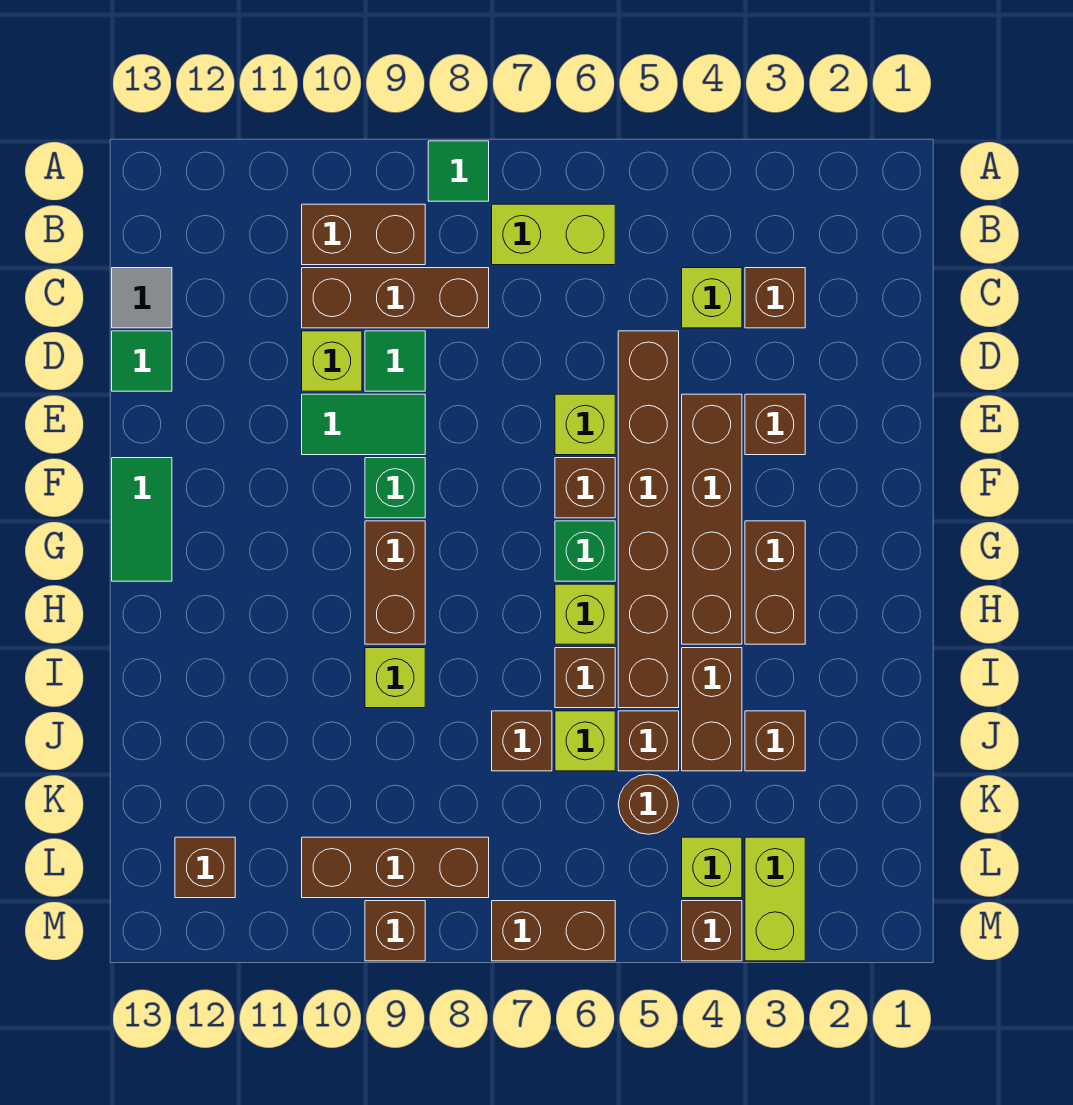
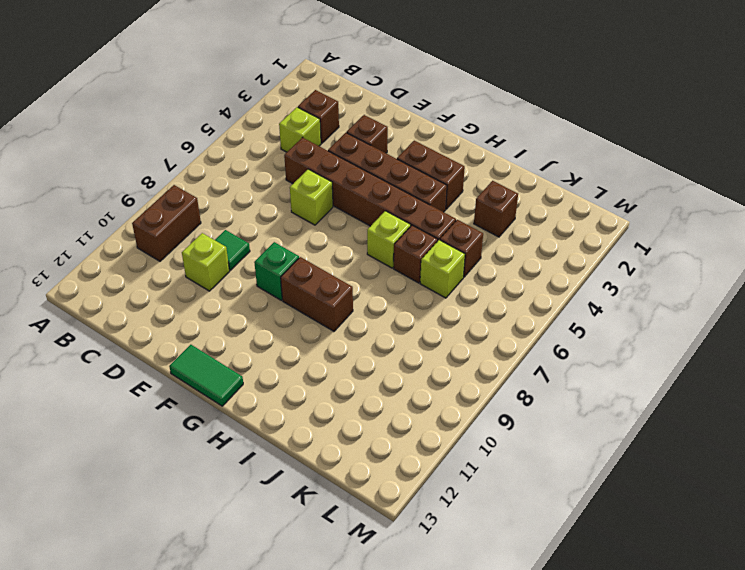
none -> green 1x1 tile [428,141,489,201]
none -> lime 1x2 brick [492,204,615,265]
none -> brown 1x3 brick [302,268,489,328]
none -> grey 1x1 tile [112,268,172,328]

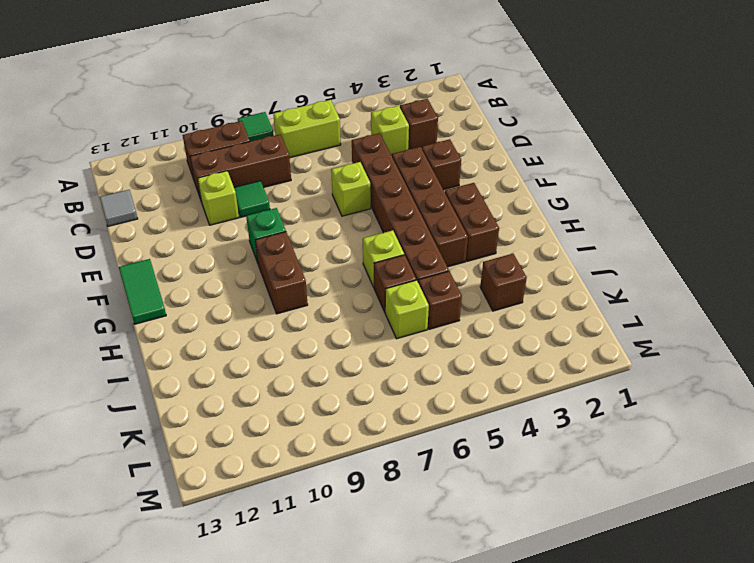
none -> green 1x1 tile [112,331,172,391]
none -> green 1x2 tile [302,394,425,455]
none -> brown 1x1 brick [555,458,615,518]
none -> green 1x1 brick [555,521,615,581]

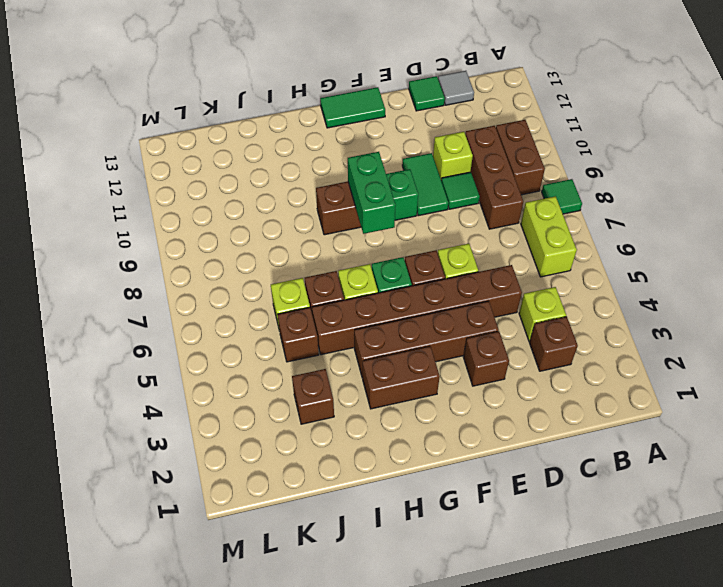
green 1x2 brick [348,152,396,234] -> none
none -> brown 1x2 brick [682,648,742,771]
none -> lime 1x1 brick [365,648,425,708]
none -> brown 1x1 brick [492,711,552,771]
none -> brown 1x1 round brick [618,774,679,834]

